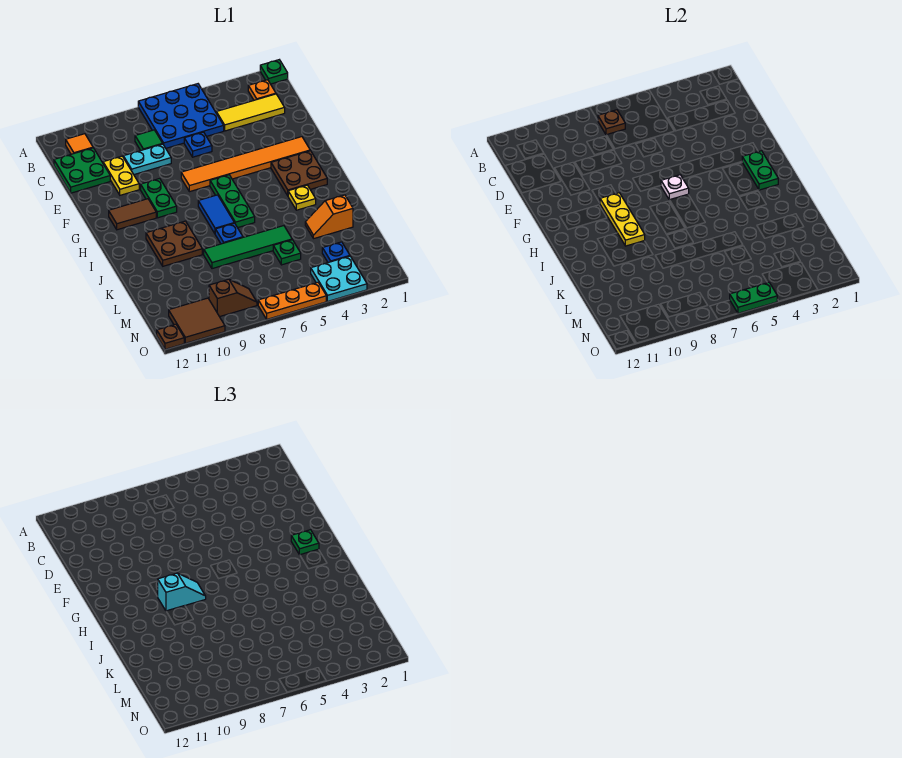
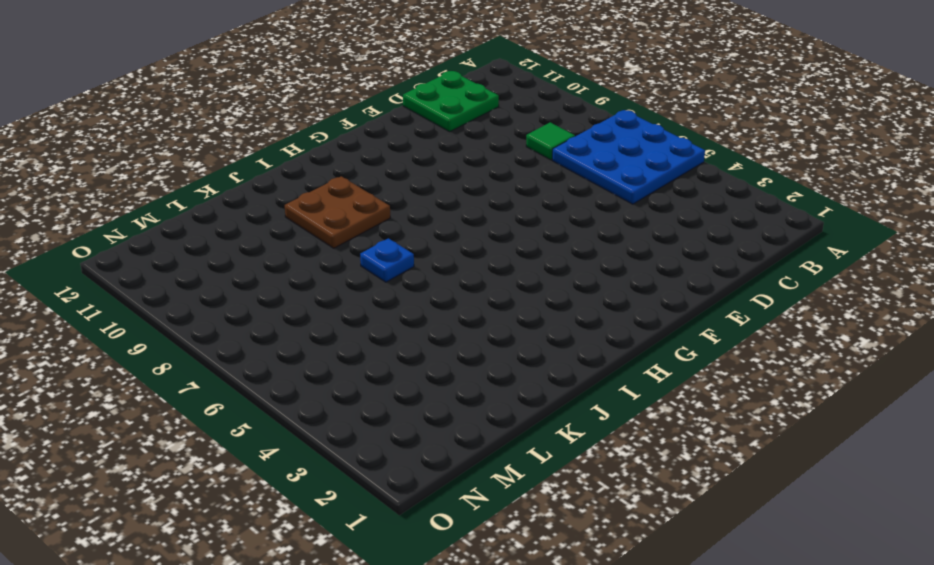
none -> green 1x1 plate [260,60,288,84]
none -> orange 1x1 plate [248,80,276,100]
none -> orange 1x1 tile [66,134,93,154]
none -> yellow 1x3 tile [216,94,285,131]

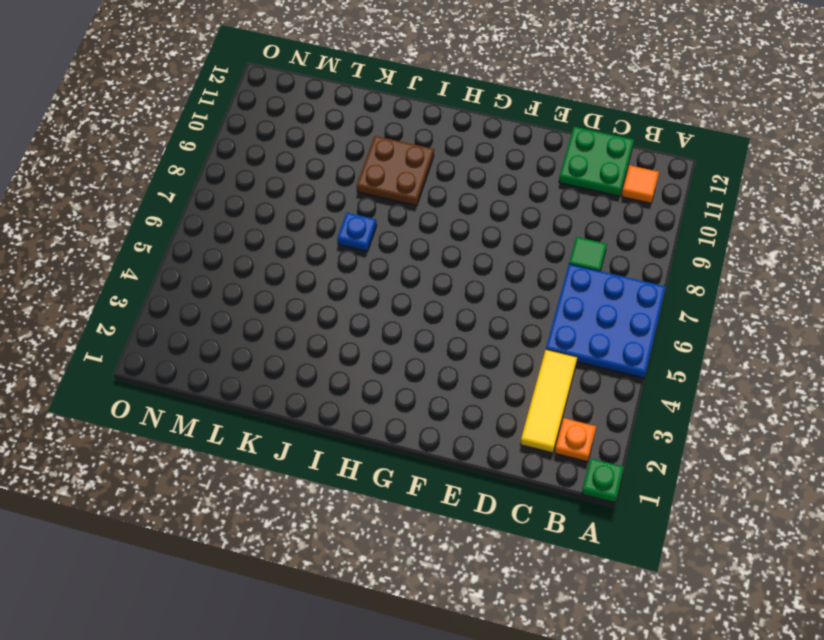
none -> blue 1x1 plate [184,132,212,157]
none -> cyan 1x2 plate [123,144,171,174]
none -> yellow 1x2 plate [103,156,139,195]
none -> orange 1x6 tile [181,137,310,192]

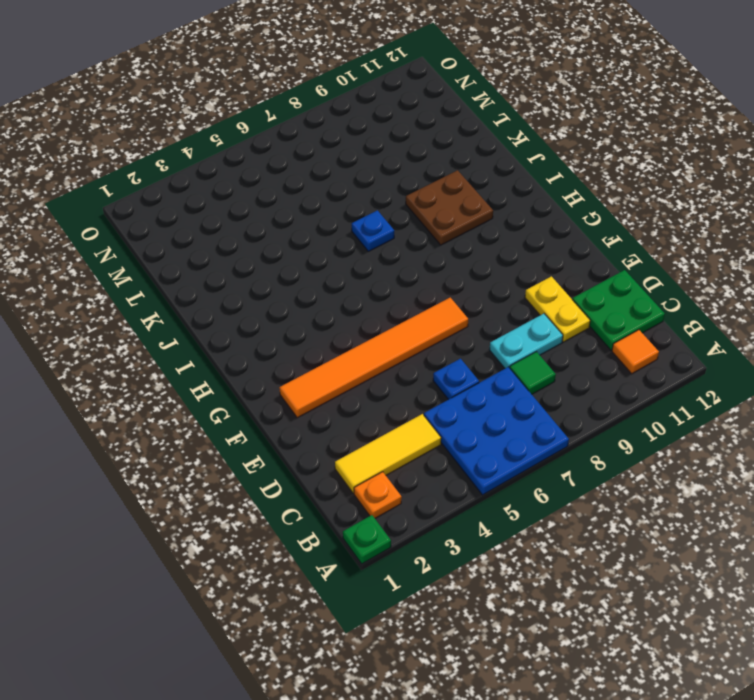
none -> green 1x2 plate [141,179,177,218]
none -> brown 2x2 plate [271,151,327,196]
none -> green 1x3 plate [210,175,255,228]
none -> brown 1x2 tile [109,199,156,230]

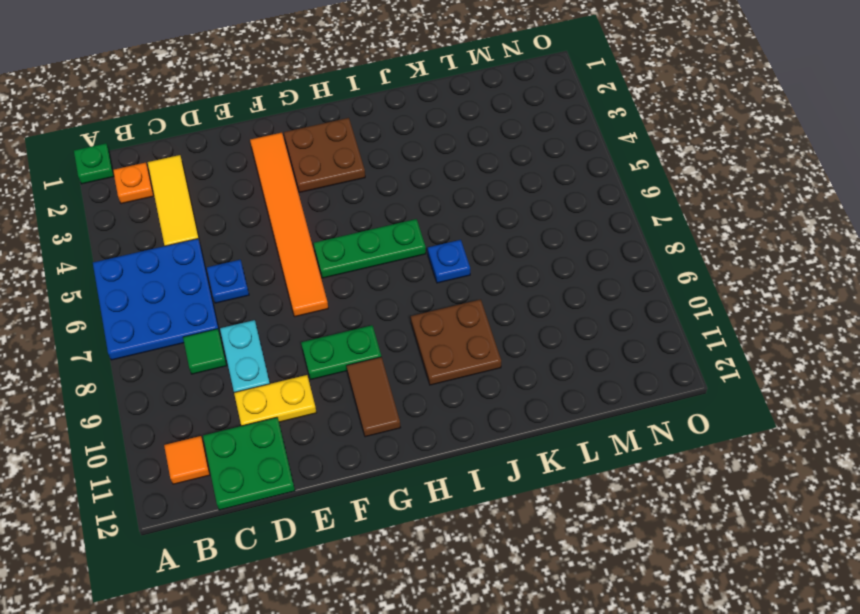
none -> blue 1x2 tile [198,195,234,233]
none -> yellow 1x1 plate [288,185,316,210]
none -> orange 1x2 slope [305,195,353,239]
none -> green 1x4 tile [204,226,292,269]

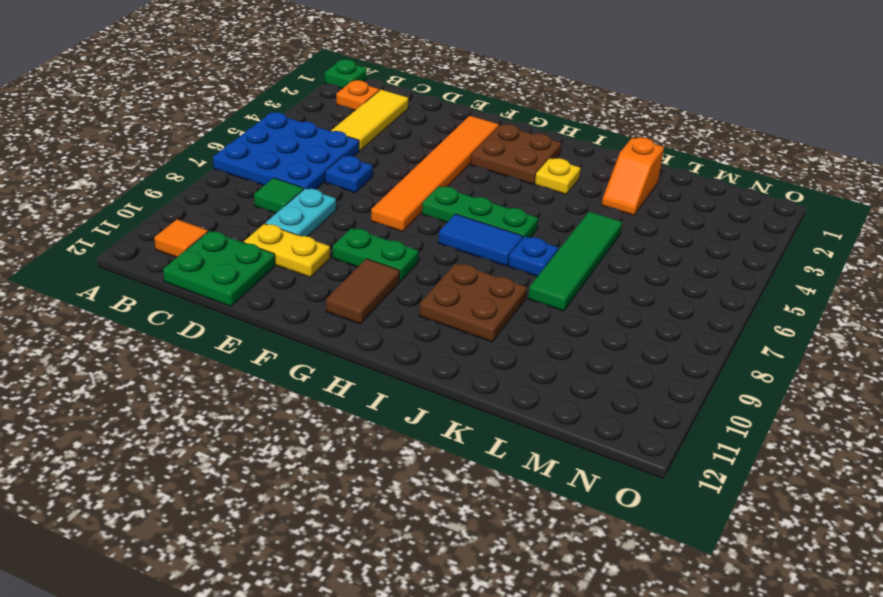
none -> green 1x1 plate [273,240,301,265]
none -> blue 1x1 plate [322,242,350,263]
none -> cyan 2x2 plate [311,256,367,301]
none -> brown 1x2 slope [209,279,257,317]

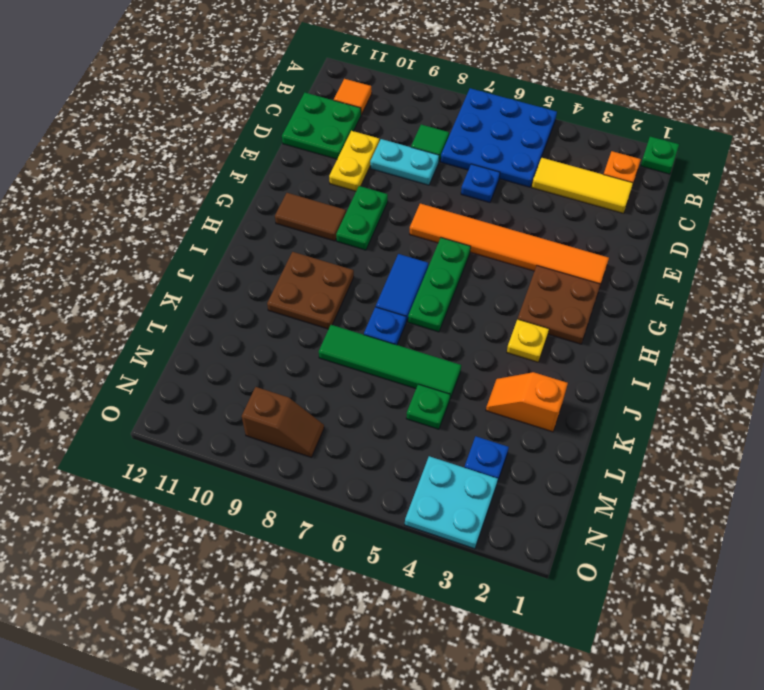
none -> brown 2x2 tile [169,298,225,343]
none -> orange 1x3 plate [258,282,326,319]
none -> brown 1x1 plate [157,324,184,349]
none -> brown 1x1 plate [598,110,625,135]

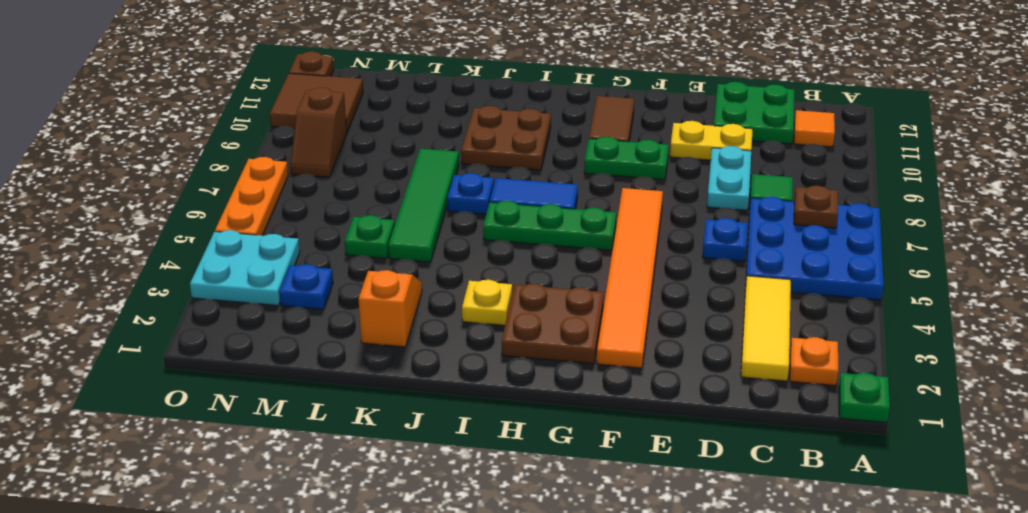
none -> green 1x2 plate [742,151,778,190]
none -> white 1x1 plate [661,175,689,200]
none -> yellow 1x3 plate [600,193,645,246]
none -> green 1x2 plate [730,282,777,313]

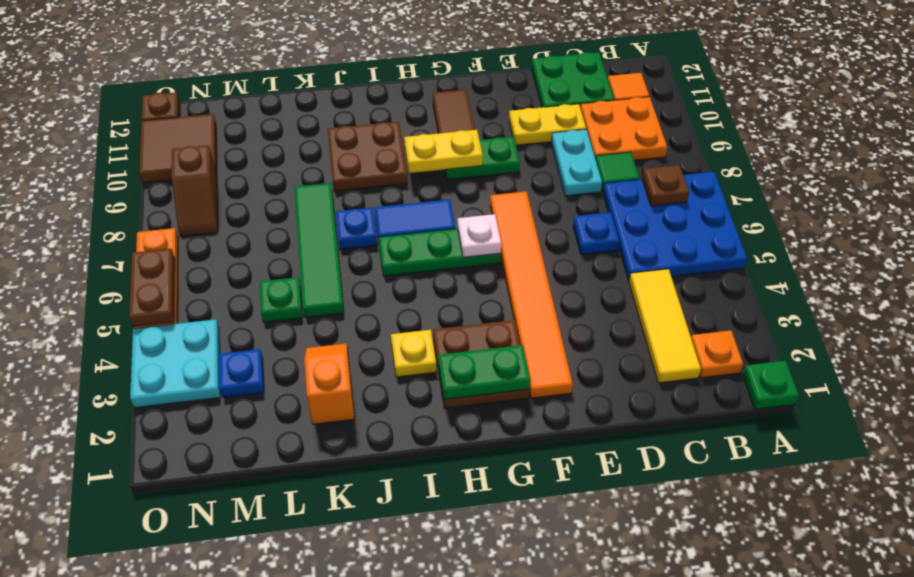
orange 2x2 plate [580,97,667,160] -> none
yellow 1x2 plate [404,130,483,173] -> yellow 1x3 plate [600,193,645,246]
brown 1x2 plate [129,249,175,327] -> green 1x2 plate [730,282,777,313]
none -> green 1x1 plate [291,530,319,555]
none -> cyan 1x2 slope [158,573,206,611]

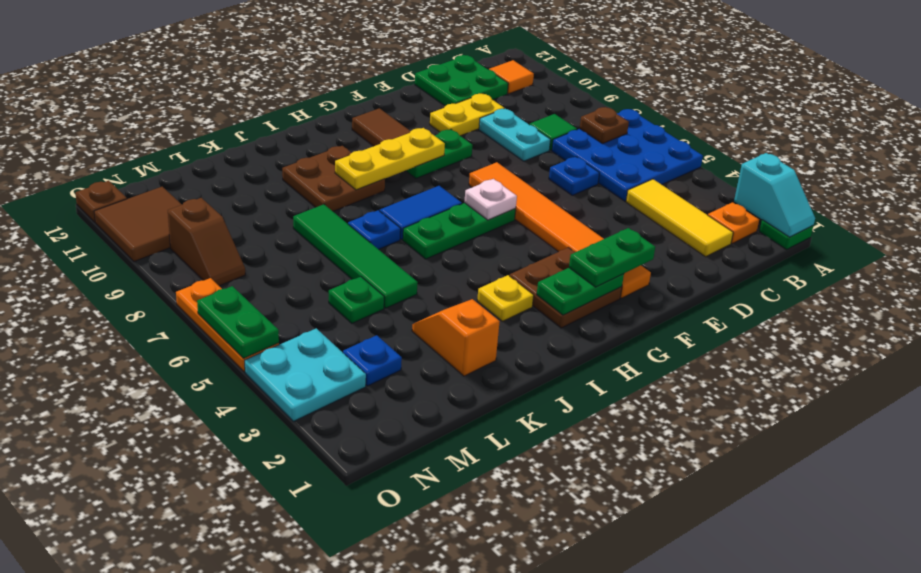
cyan 1x2 slope [734,153,815,237] -> cyan 1x2 slope moved to [158,573,206,611]
green 1x2 plate [569,228,655,287] -> green 1x1 plate [291,530,319,555]

